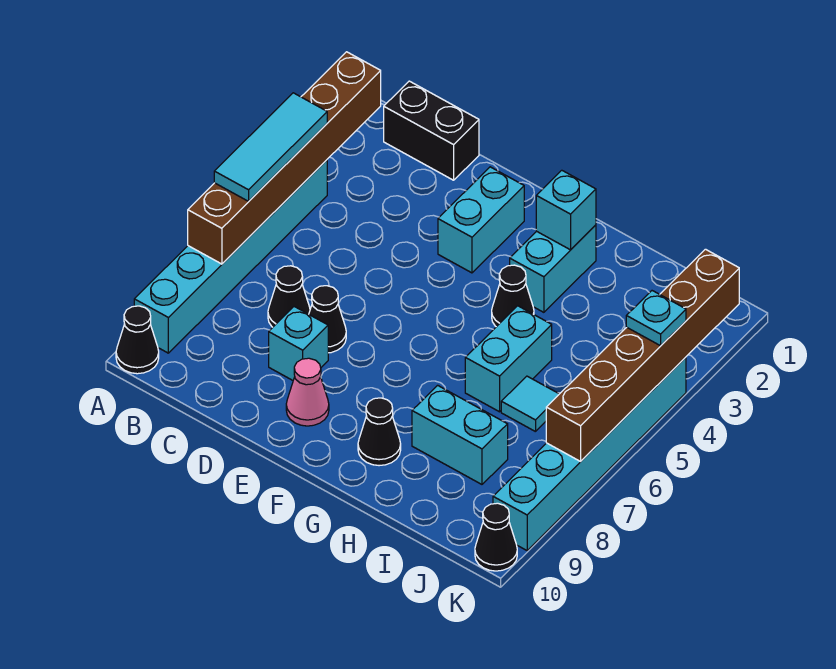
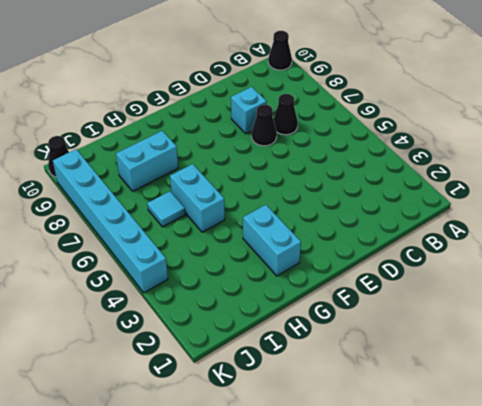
none -> cyan 1x6 brick [134,160,327,353]
none -> black 1x2 brick [384,81,479,180]
none -> cyan 1x2 brick [438,167,524,273]

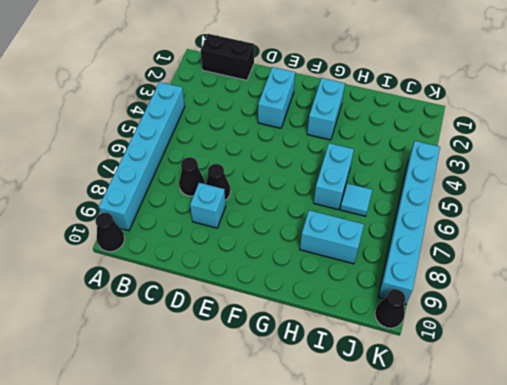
none -> pink 1x1 cone [286,358,329,426]
none -> black 1x1 cone [492,265,534,327]
none -> black 1x1 cone [358,398,401,466]

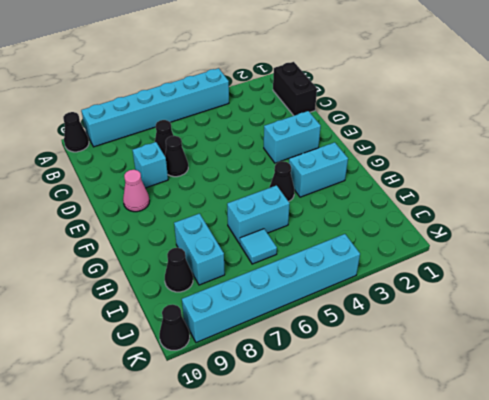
black 1x1 cone [165,248,193,292] -> black 1x1 cone moved to [358,398,401,466]
none -> brown 1x6 brick [188,52,381,264]
none -> cyan 1x1 brick [536,170,596,250]
none -> brown 1x6 brick [546,249,739,461]

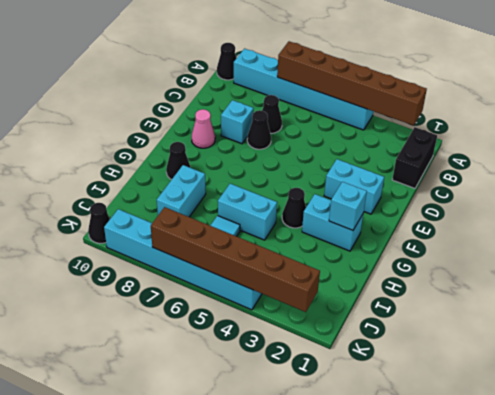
none -> cyan 1x3 tile [214,93,327,201]
none -> cyan 1x1 plate [626,291,686,346]

